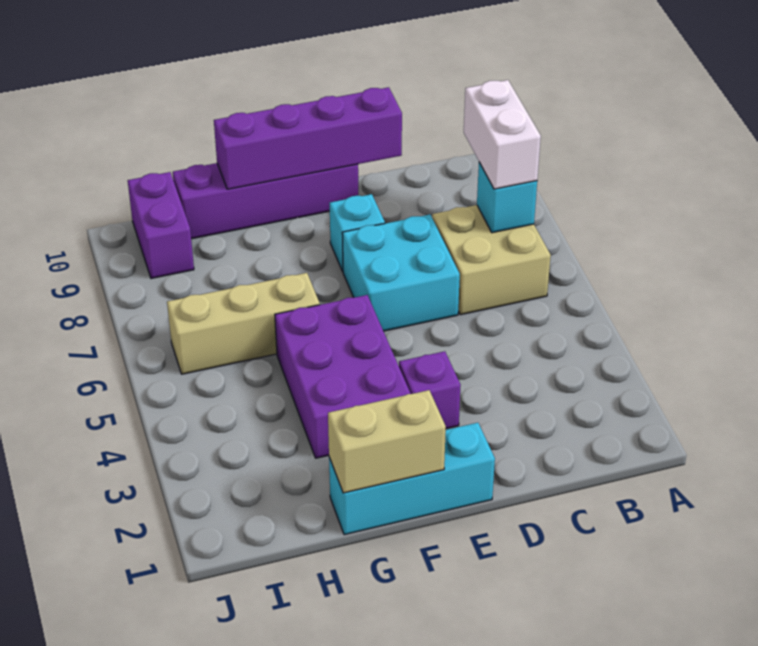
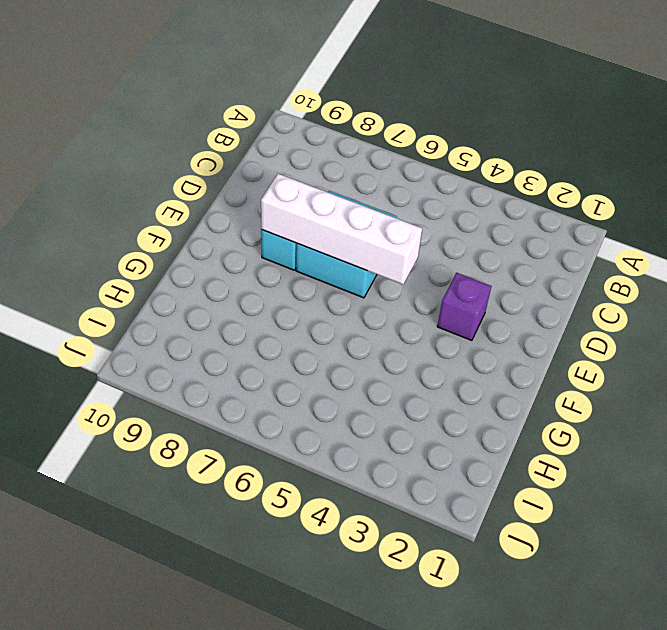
white 1x4 brick [261,174,422,284] -> none
none -> tan 2x2 brick [432,205,551,315]
none -> cyan 1x3 brick [329,423,495,535]
none -> purple 1x4 brick [173,163,358,239]

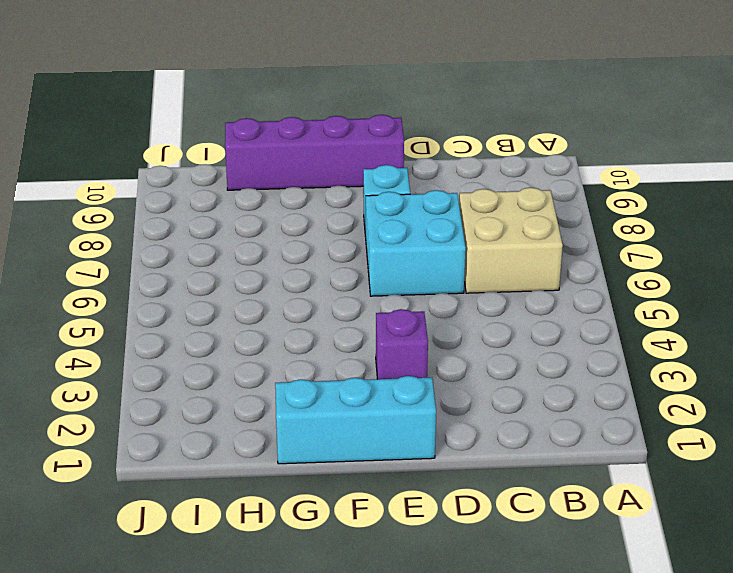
none -> purple 2x3 brick [275,295,411,458]
none -> tan 1x3 brick [167,273,320,374]
none -> purple 1x2 brick [128,172,194,278]

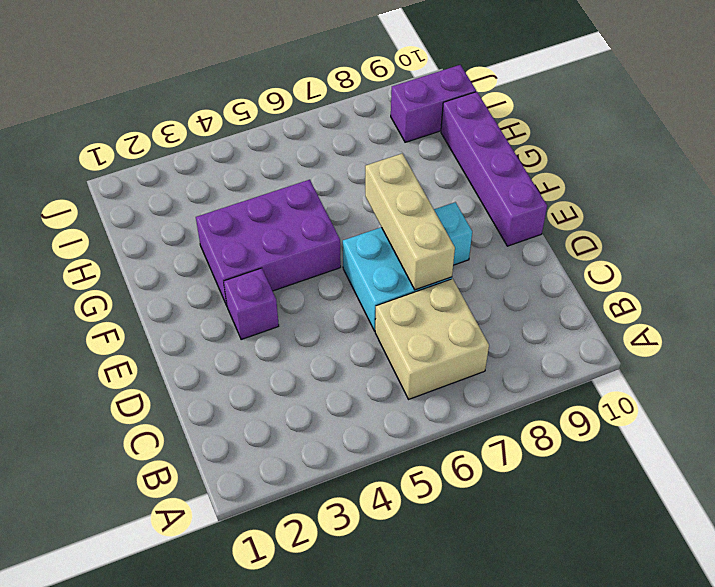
tan 1x3 brick [365,154,455,290] -> tan 1x3 brick moved to [167,273,320,374]
none -> cyan 1x3 brick [329,423,495,535]
none -> cyan 1x1 brick [477,163,537,233]
none -> purple 1x4 brick [214,87,402,189]

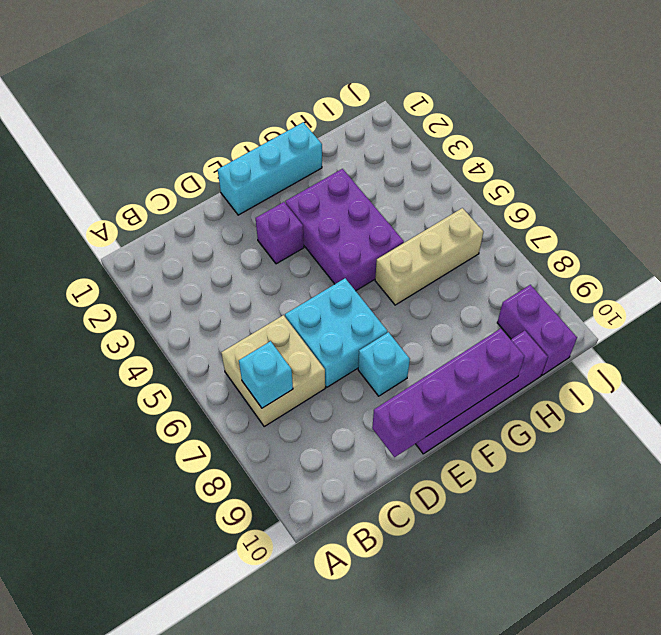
none -> tan 1x2 brick [328,390,446,493]
none -> white 1x2 brick [464,80,541,189]

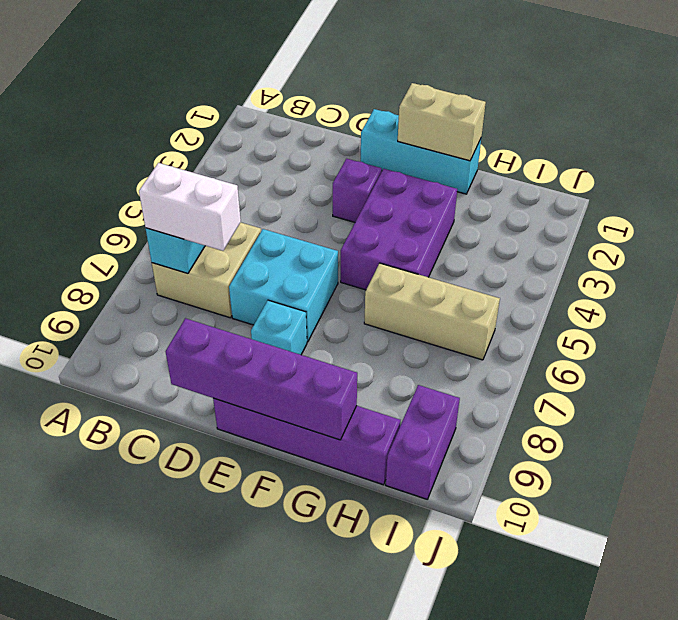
white 1x2 brick [139,163,241,251] -> white 1x2 brick turned to [464,80,541,189]

